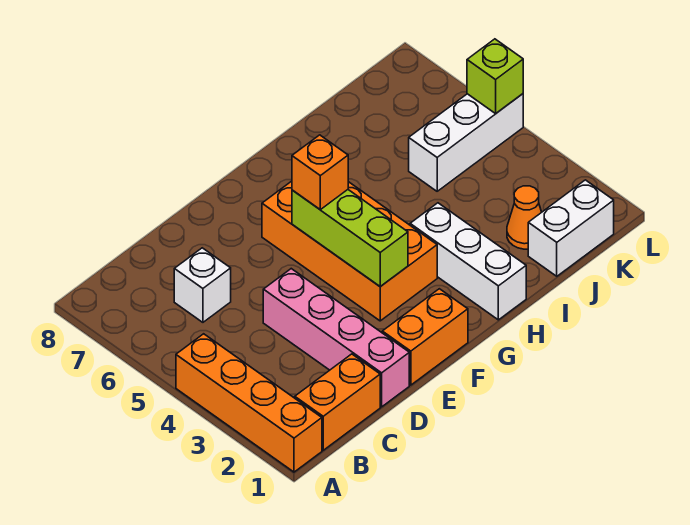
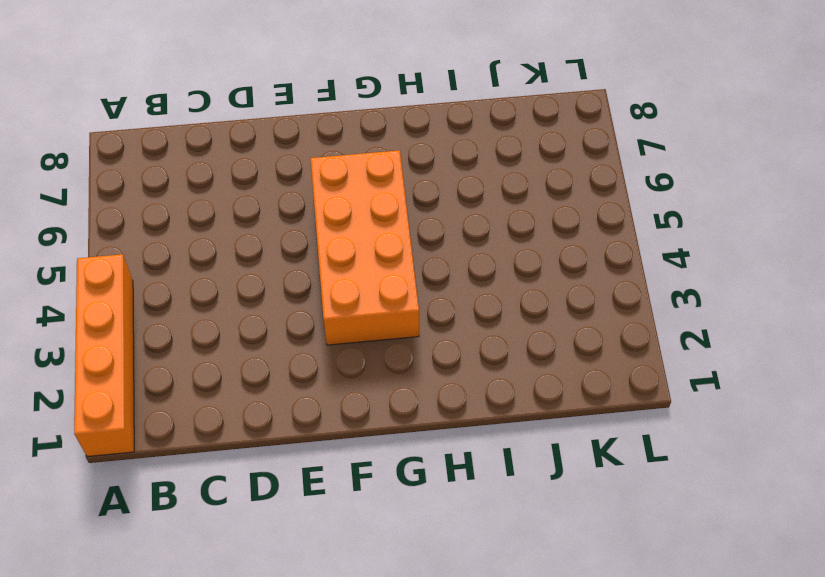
none -> orange 1x2 brick [295,354,380,450]
none -> white 1x1 brick [174,248,231,322]
none -> pink 1x4 brick [263,269,409,407]

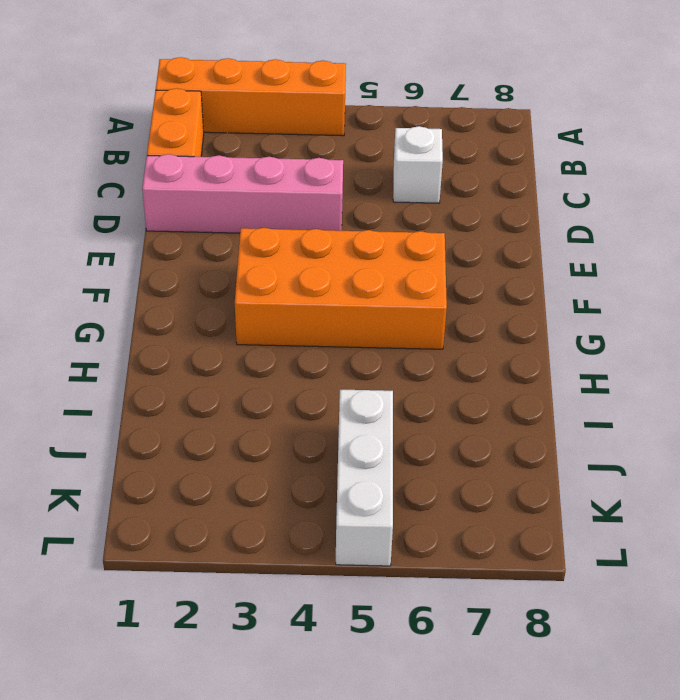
none -> orange 1x2 brick [382,289,468,385]
none -> white 1x3 brick [410,203,526,320]
none -> white 1x2 brick [528,180,614,276]

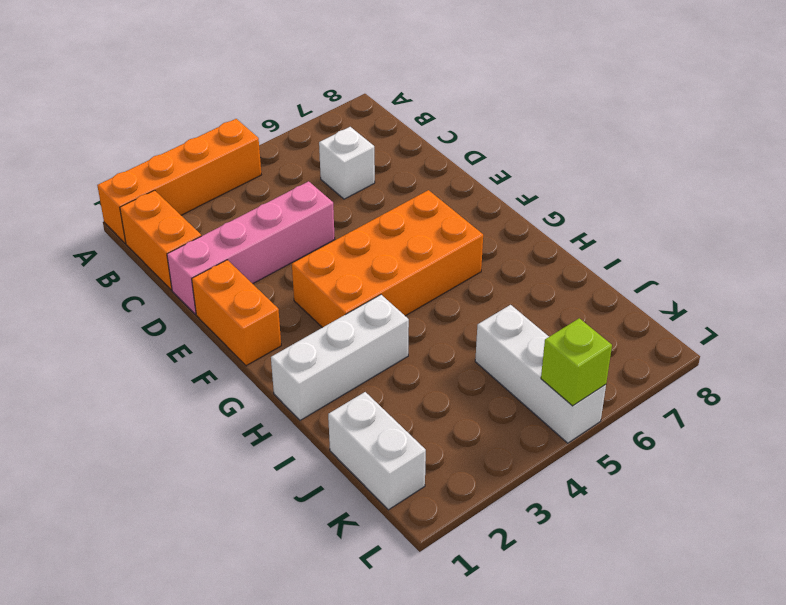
none -> orange 1x1 cone [507,186,542,249]
none -> lime 1x3 brick [292,190,408,287]
none -> orange 1x1 brick [292,135,348,210]

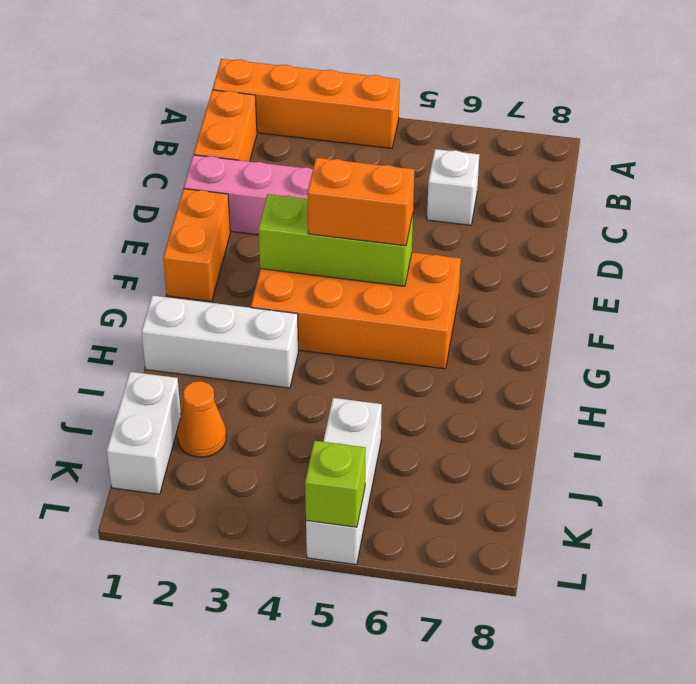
orange 1x2 brick [307,158,414,246] -> orange 1x1 brick [292,135,348,210]

